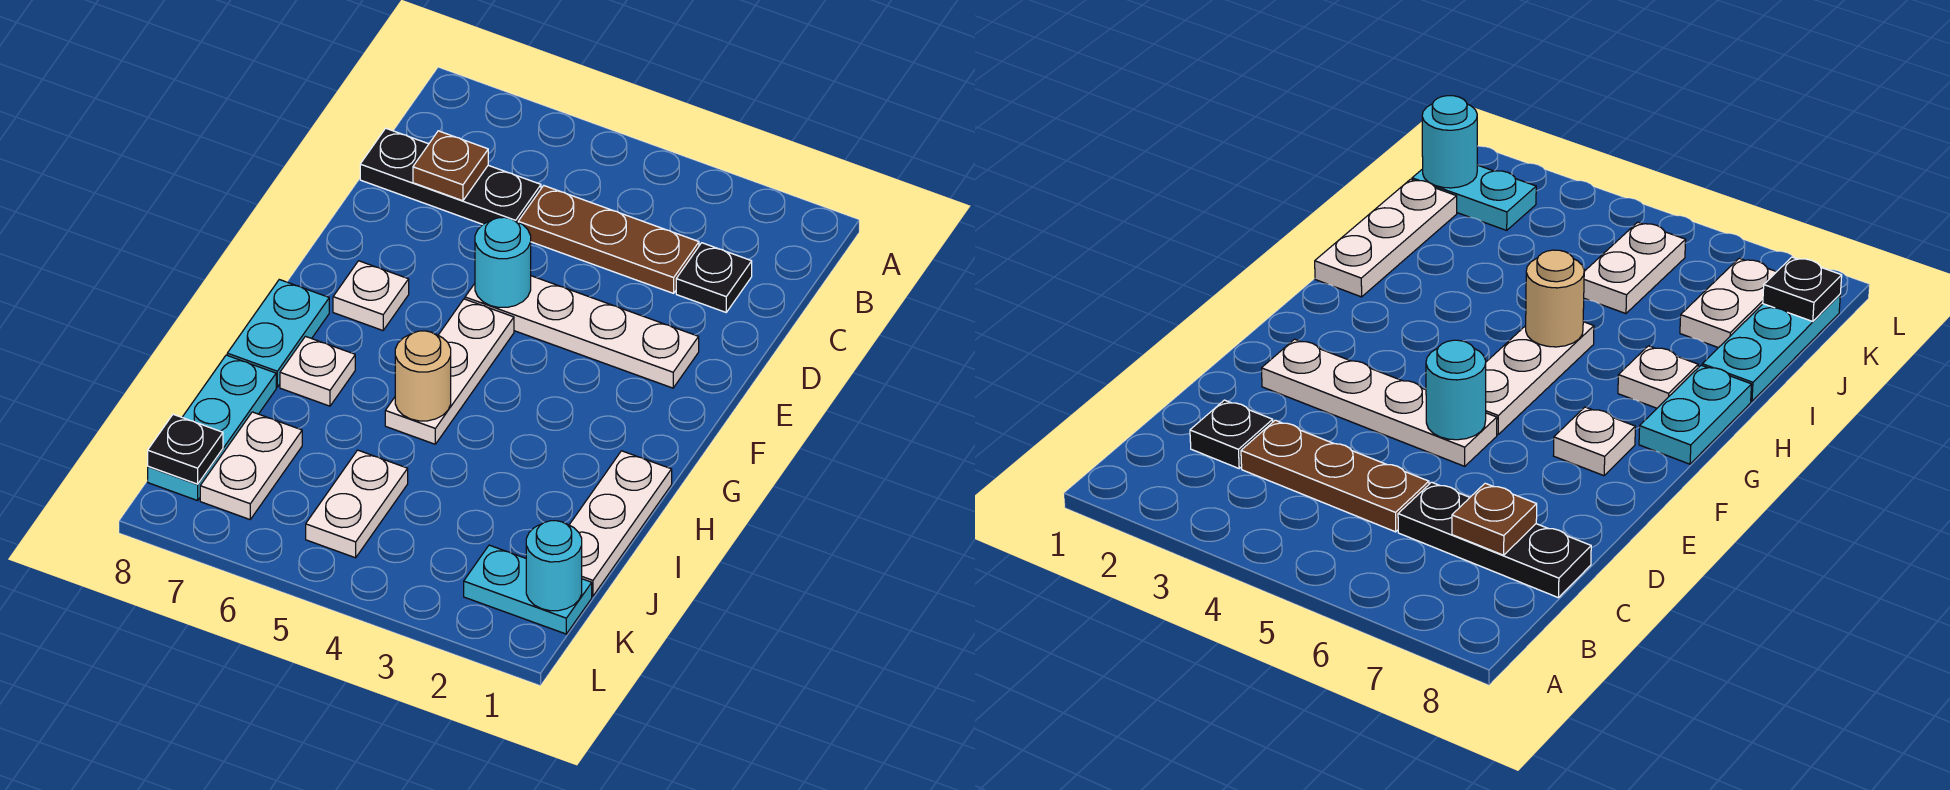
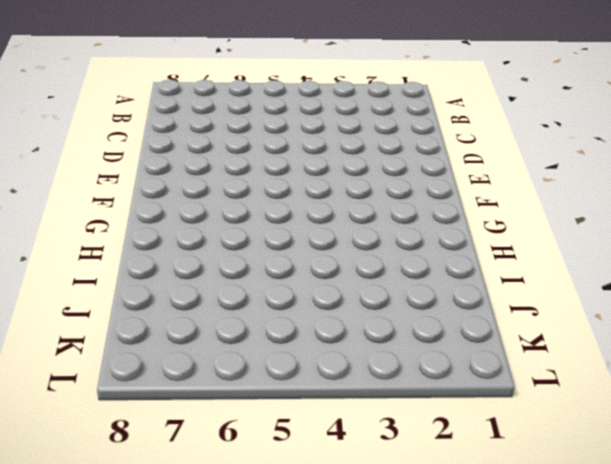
none -> black 1x1 plate [676,243,752,312]
none -> brown 1x3 plate [518,186,699,293]
none -> black 1x3 plate [360,128,541,224]

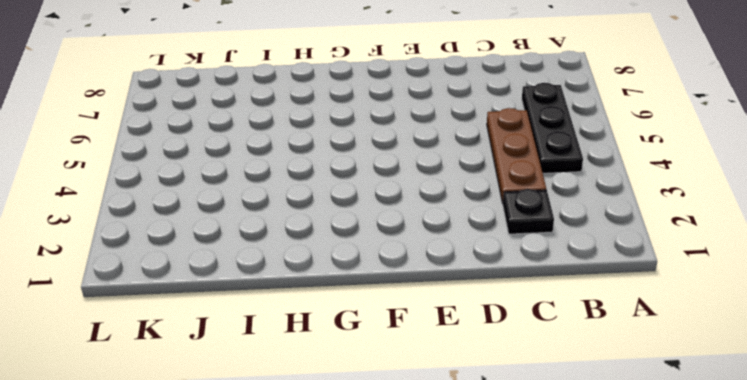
black 1x3 plate [522,83,583,173] -> black 1x3 plate moved to [360,128,541,224]
none -> white 1x4 plate [465,276,699,388]
none -> white 1x3 plate [385,299,514,444]
none -> white 1x1 plate [333,261,409,330]

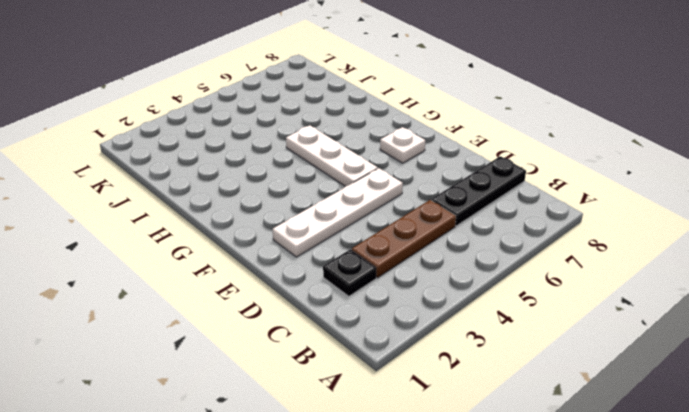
none -> cyan 1x2 plate [227,280,329,387]
none -> white 1x3 plate [569,451,672,596]
none -> white 1x1 plate [280,336,355,406]

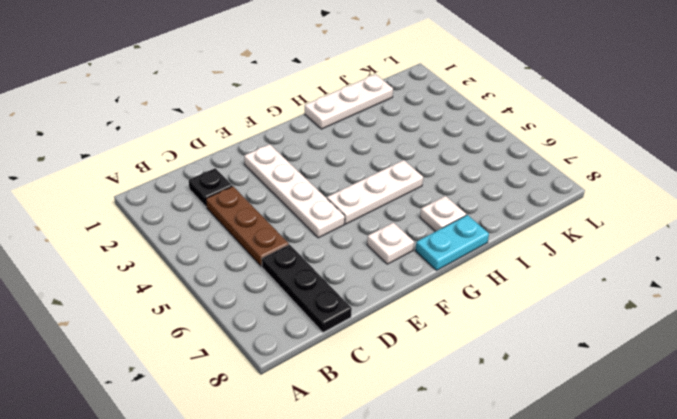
none -> cyan 1x3 plate [148,355,276,501]
none -> white 1x2 plate [306,450,408,558]
none -> white 1x2 plate [200,412,302,519]

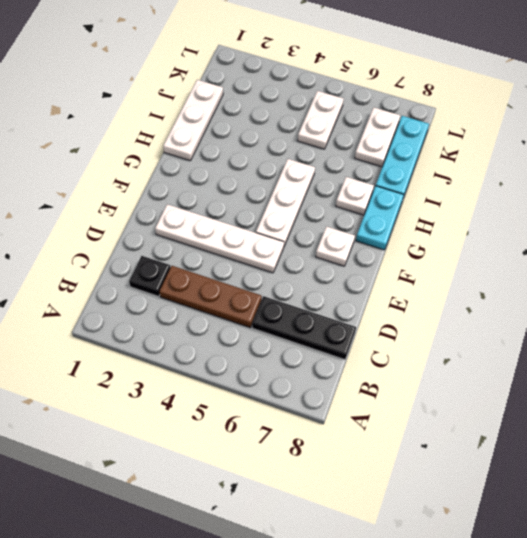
none -> cyan 1x2 plate [464,545,592,634]
none -> brown 1x1 plate [413,131,488,201]
none -> cyan 1x1 round brick [475,217,531,308]

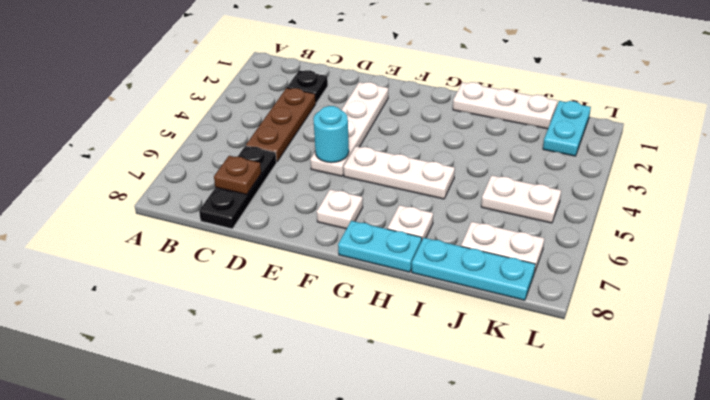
none -> tan 1x1 round brick [395,331,451,421]
none -> cyan 1x1 round brick [526,521,582,611]
none -> black 1x1 plate [148,414,223,484]

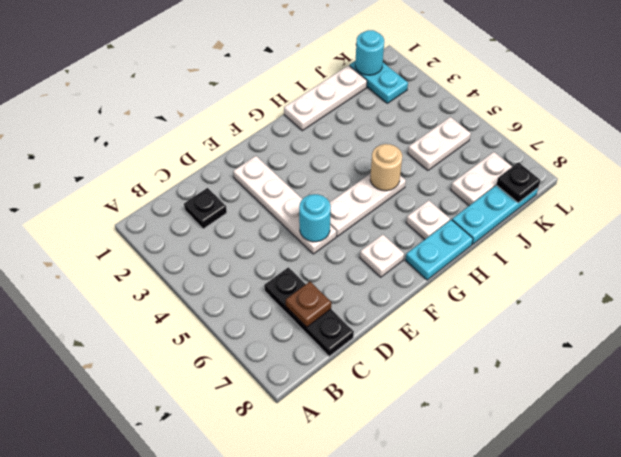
none -> brown 1x3 plate [518,186,699,293]

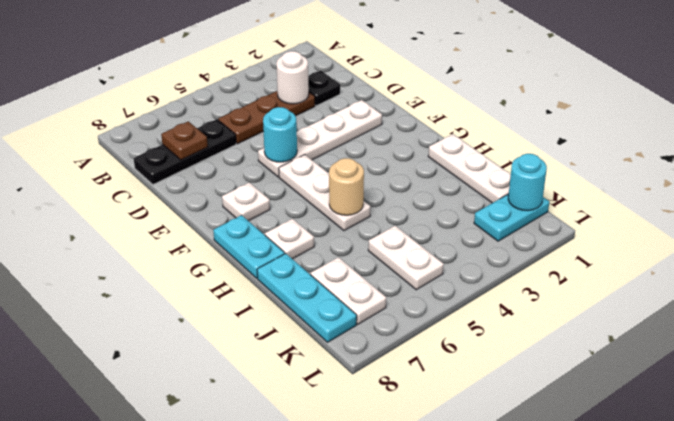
white 1x1 round brick [276,51,309,104] -> none
none -> black 1x1 plate [148,414,223,484]

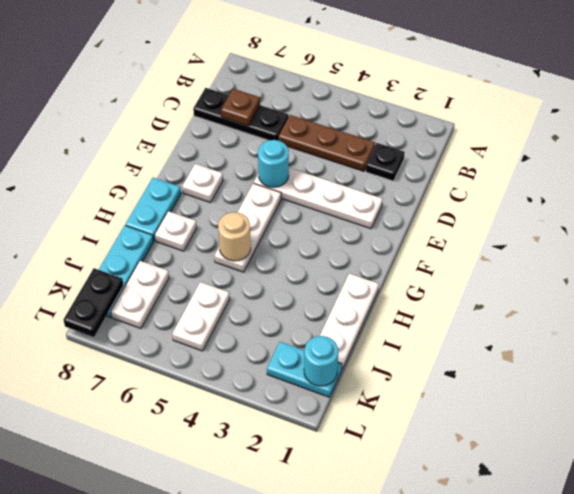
black 1x2 plate [64,268,124,337] -> black 1x1 plate [148,414,223,484]

